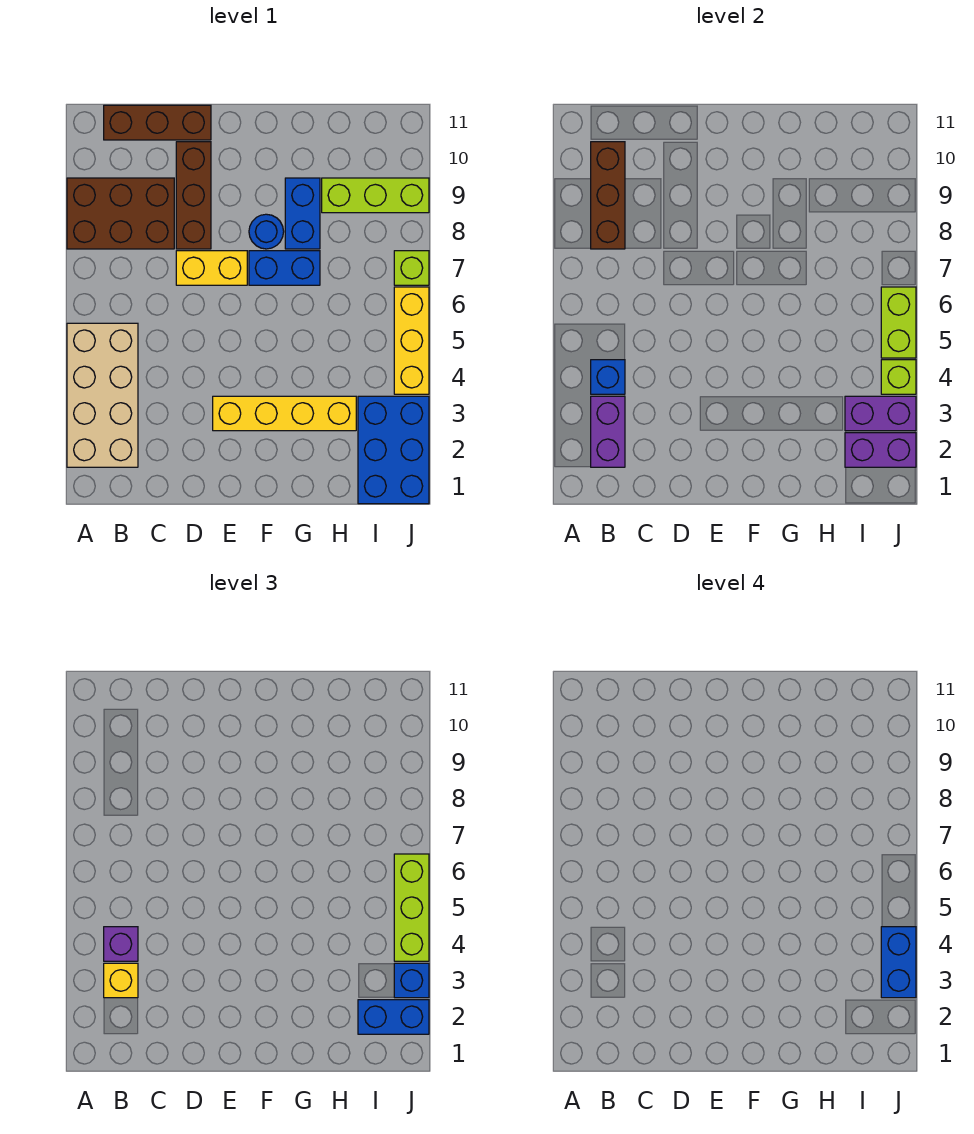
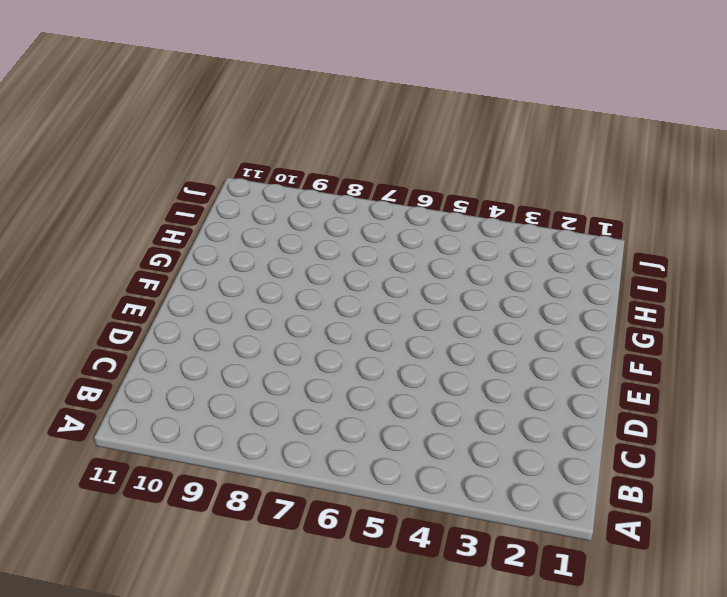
none -> tan 2x4 brick [67,323,138,467]
none -> brown 2x3 brick [67,178,174,249]
none -> brown 1x3 brick [104,105,211,140]

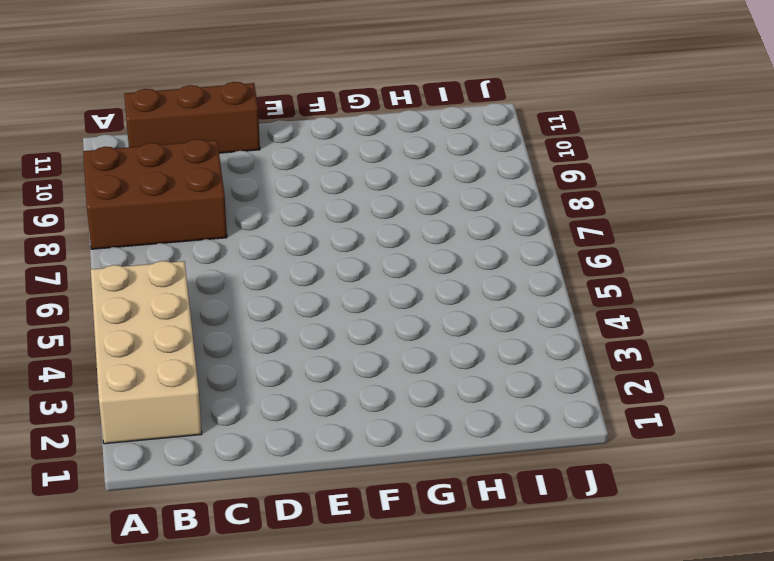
none -> yellow 1x2 brick [176,251,247,285]
none -> brown 1x3 brick [176,142,211,249]
none -> yellow 1x4 brick [213,396,356,431]

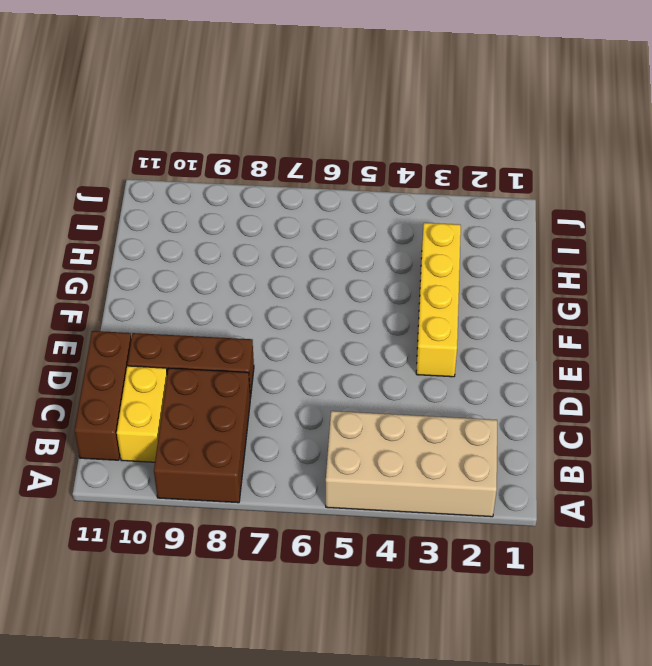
yellow 1x2 brick [117,366,167,462] -> yellow 1x2 brick moved to [176,251,247,285]
none -> blue 1x2 brick [249,251,320,285]
none -> blue 1x1 round brick [249,214,284,249]
none -> blue 1x2 brick [285,178,320,249]

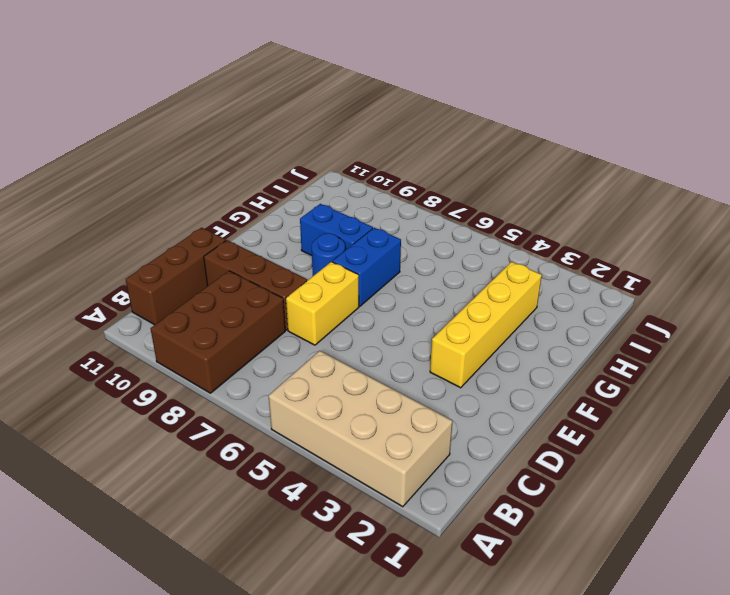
none -> lime 1x3 brick [322,178,429,213]
none -> blue 2x3 brick [358,396,429,504]
none -> yellow 1x3 brick [394,287,429,394]

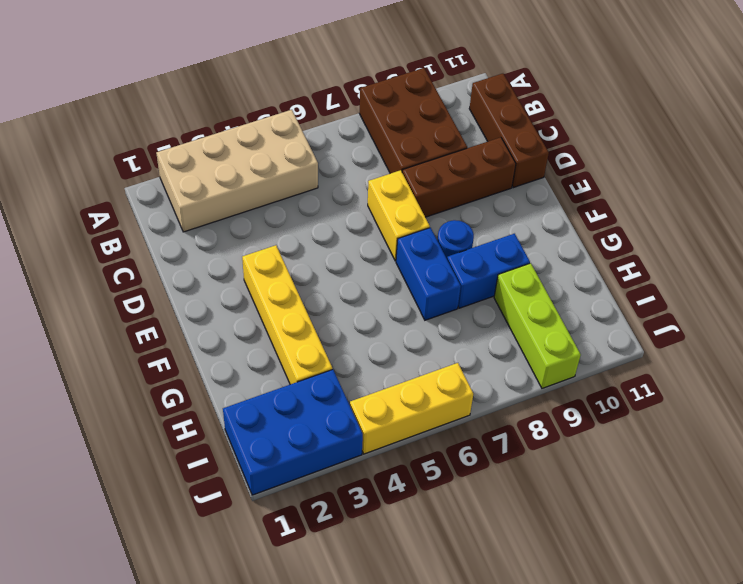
none -> lime 1x1 brick [394,251,429,285]
none -> purple 1x2 brick [591,396,625,467]
none -> blue 1x1 brick [591,360,625,394]

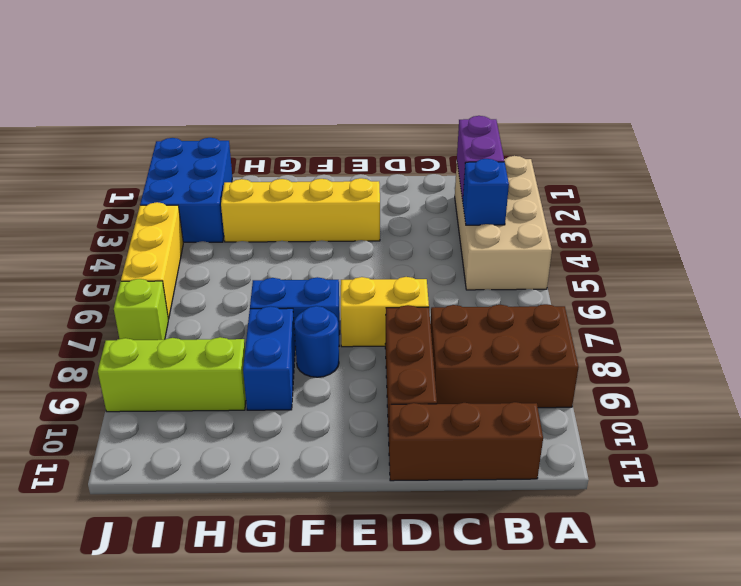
none -> brown 1x3 brick [591,142,625,249]
none -> purple 1x2 brick [845,433,916,467]
none -> purple 1x2 brick [845,396,916,431]

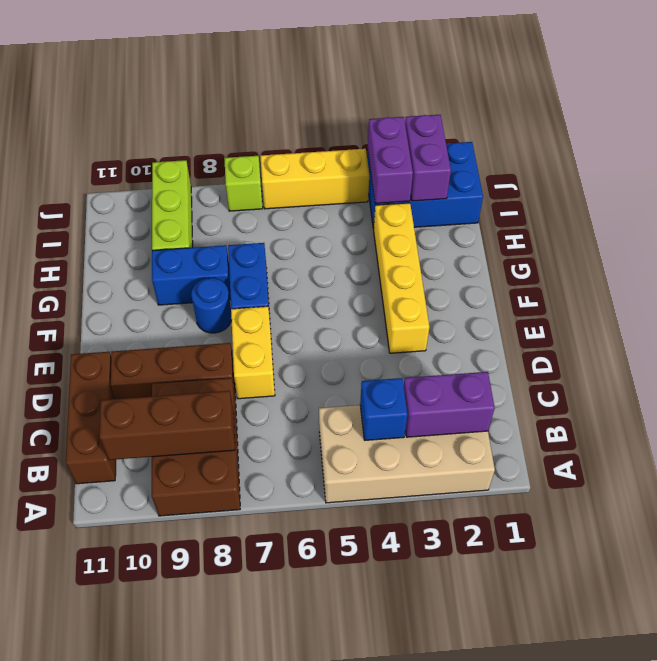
none -> lime 1x1 brick [881,360,916,394]
none -> lime 1x2 brick [881,287,916,358]
none -> yellow 1x1 brick [104,963,138,998]

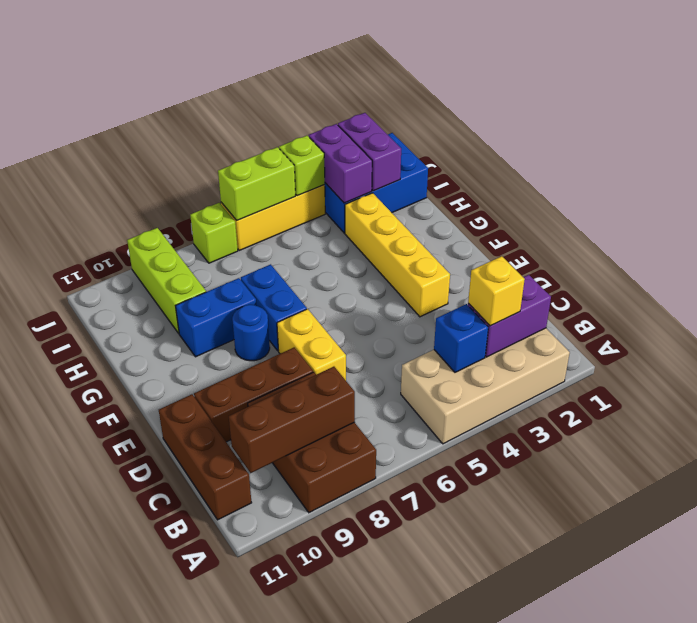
none -> purple 1x1 brick [104,927,138,961]
none -> blue 1x2 brick [358,1000,429,1034]
none -> blue 1x1 brick [394,963,429,998]

